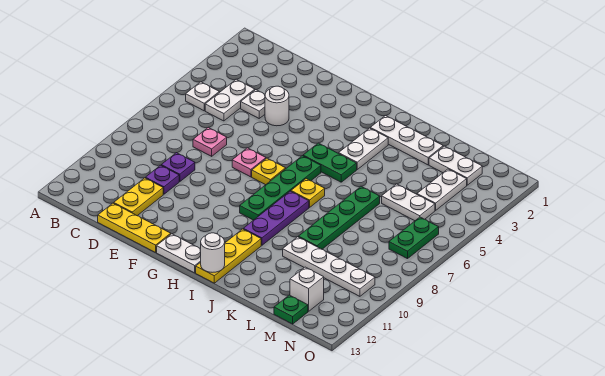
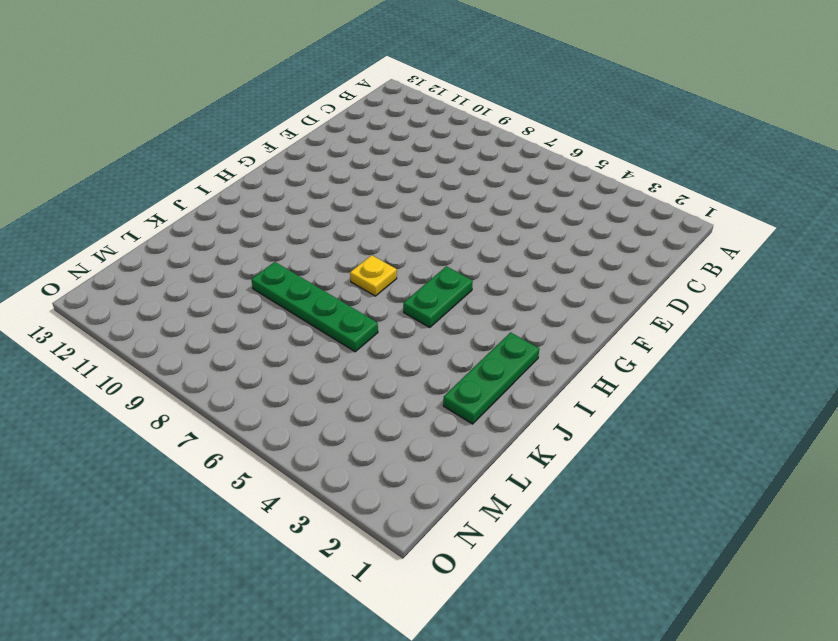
green 1x3 plate [443,332,539,424] -> white 1x3 plate [370,116,443,165]
none -> white 1x1 plate [186,82,219,111]
none -> white 1x2 plate [205,79,255,121]
none -> white 1x1 plate [241,90,265,118]

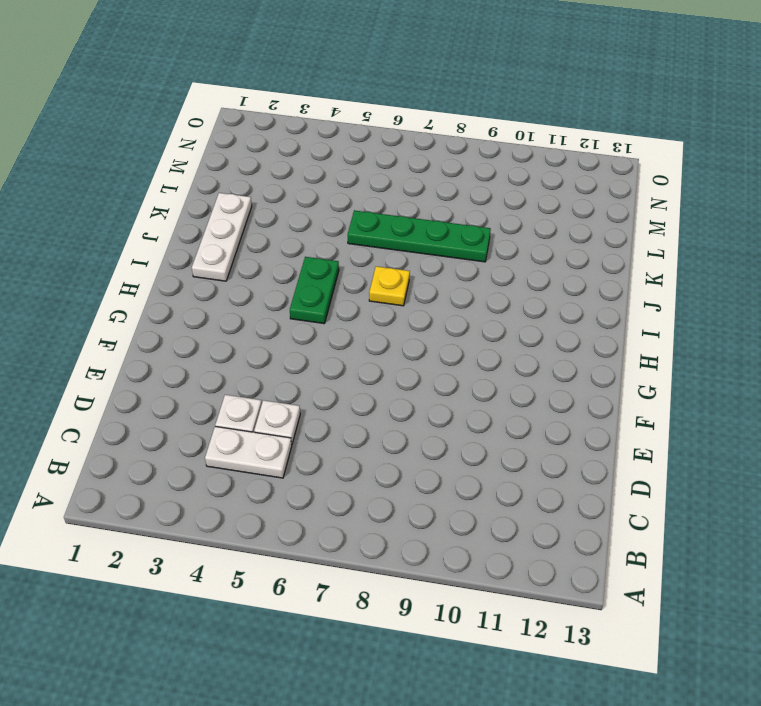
white 1x1 plate [254,400,300,445] -> white 1x1 plate moved to [186,82,219,111]
none -> pink 1x1 plate [193,127,227,156]
none -> purple 1x1 plate [161,153,195,182]
none -> purple 1x1 plate [145,165,179,194]

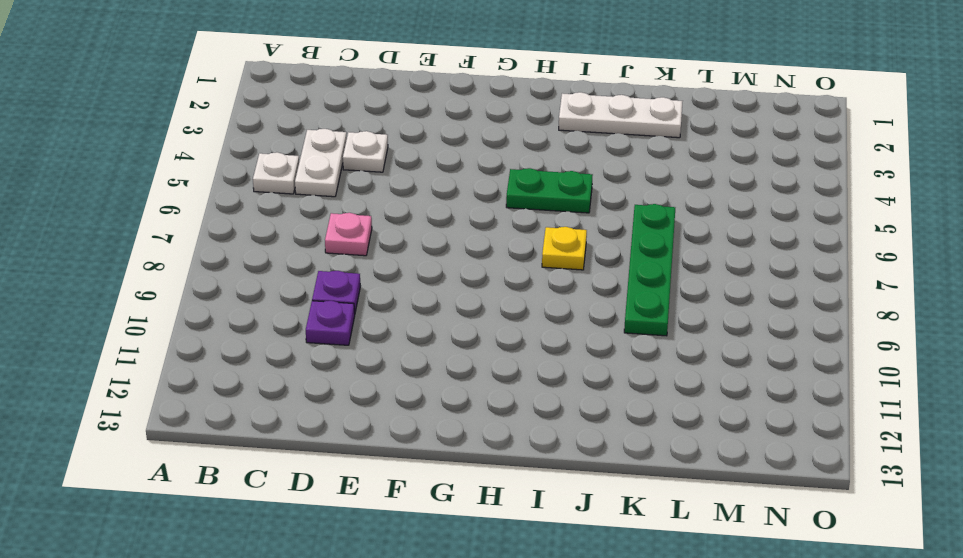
none -> yellow 1x2 plate [114,178,163,216]
none -> yellow 1x3 plate [98,203,171,252]
none -> white 1x1 round brick [265,86,289,126]

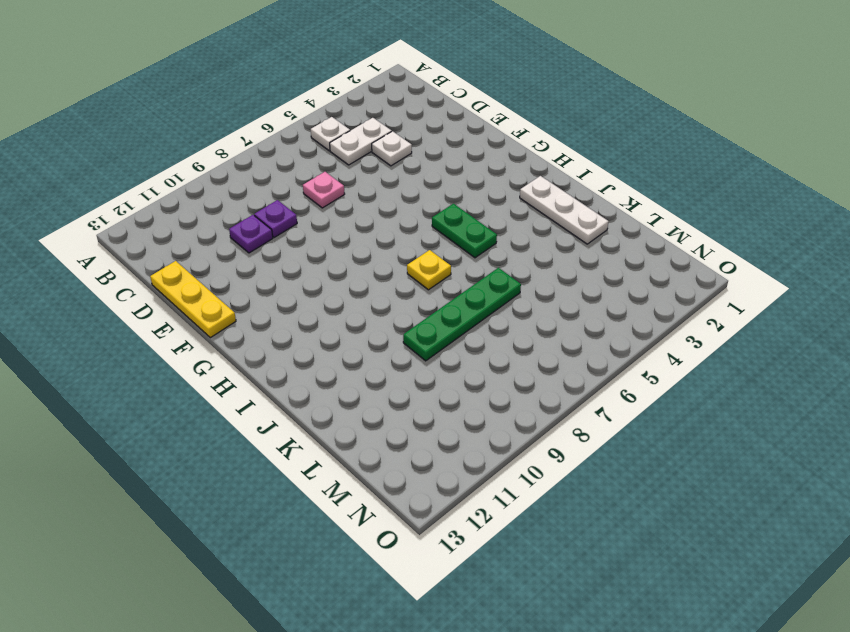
none -> yellow 1x2 plate [114,178,163,216]
none -> white 1x1 round brick [265,86,289,126]
none -> pink 1x1 plate [232,148,266,177]

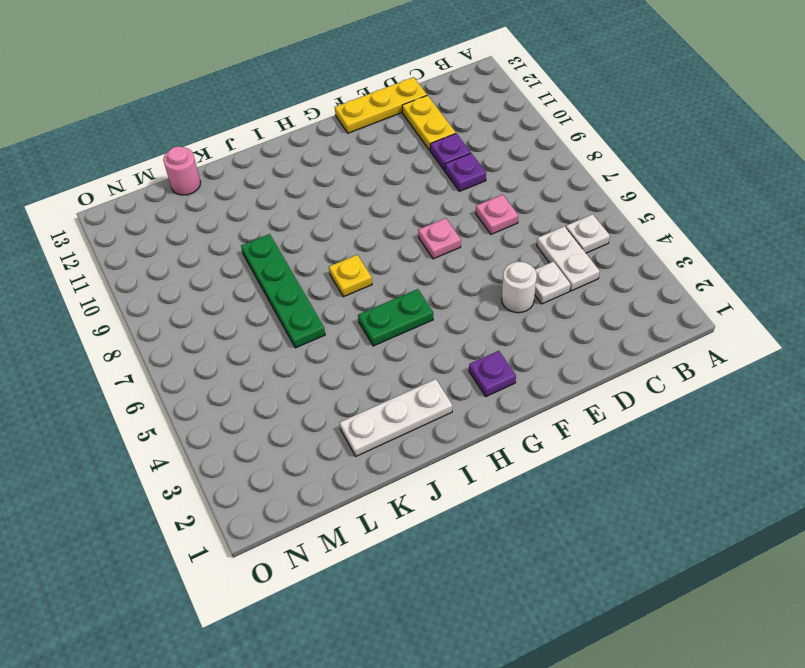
purple 1x1 plate [469,351,516,397] -> none
pink 1x1 round brick [163,146,201,195] -> none
none -> yellow 1x1 plate [252,158,286,185]
none -> white 1x2 plate [157,234,201,273]
none -> green 1x4 plate [240,156,321,220]

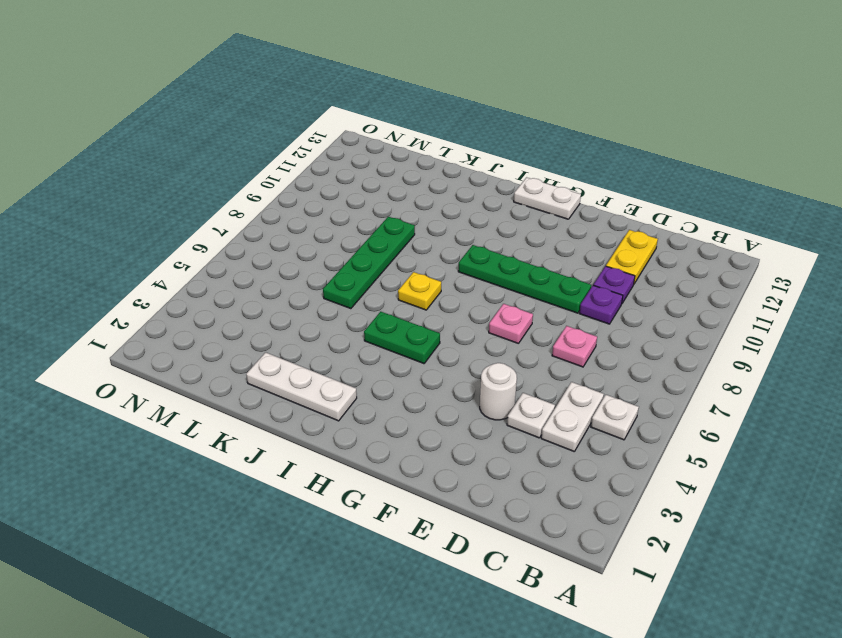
green 1x4 plate [458,245,591,313] -> green 1x4 plate turned to [240,156,321,220]
none -> yellow 1x3 plate [98,203,171,252]
none -> yellow 1x1 plate [252,158,286,185]
none -> white 1x2 plate [339,128,388,169]

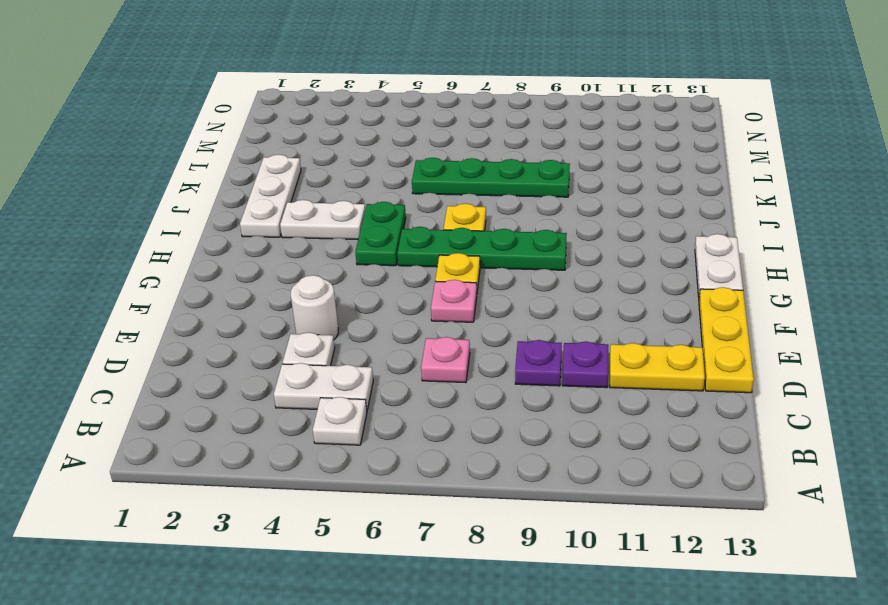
none -> purple 1x3 plate [244,191,309,245]
none -> yellow 1x3 plate [196,229,261,283]
none -> white 1x4 plate [283,237,375,296]

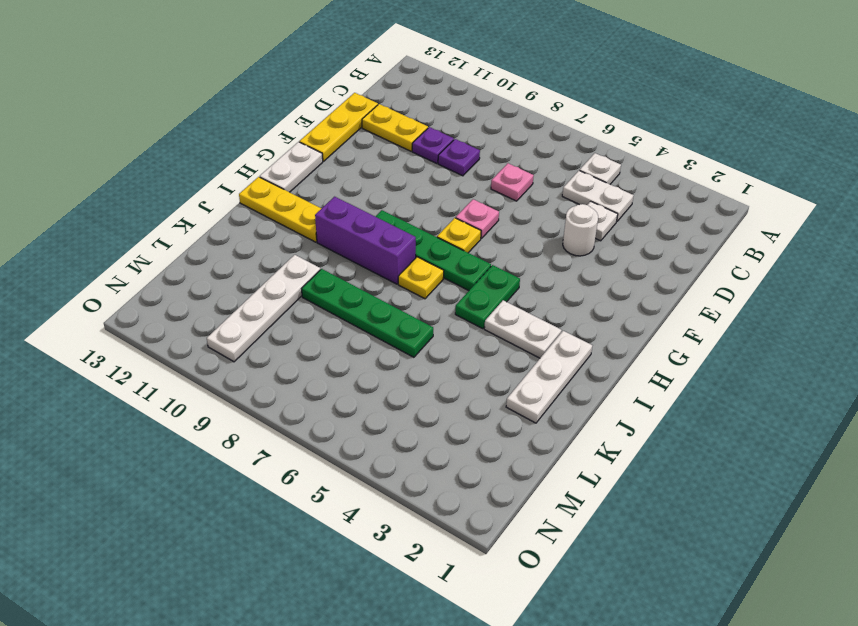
purple 1x3 brick [315,197,416,284] -> purple 1x3 plate [244,191,309,245]
none -> white 1x2 plate [429,146,482,185]
none -> white 1x2 plate [382,184,435,221]
none -> white 1x2 plate [417,169,467,211]

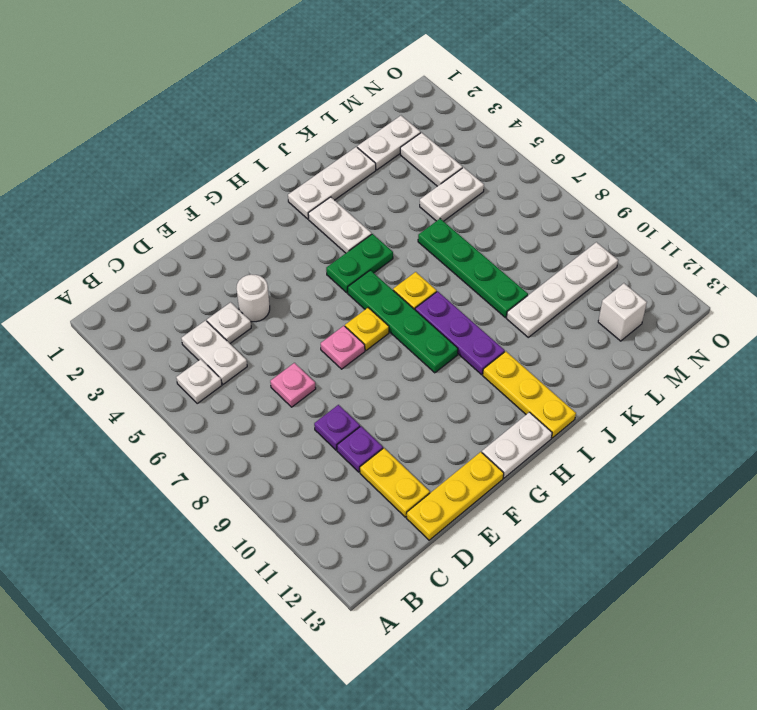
none -> green 1x1 plate [274,295,308,324]
none -> green 1x2 plate [389,217,439,259]
none -> white 1x1 round brick [201,233,225,272]

